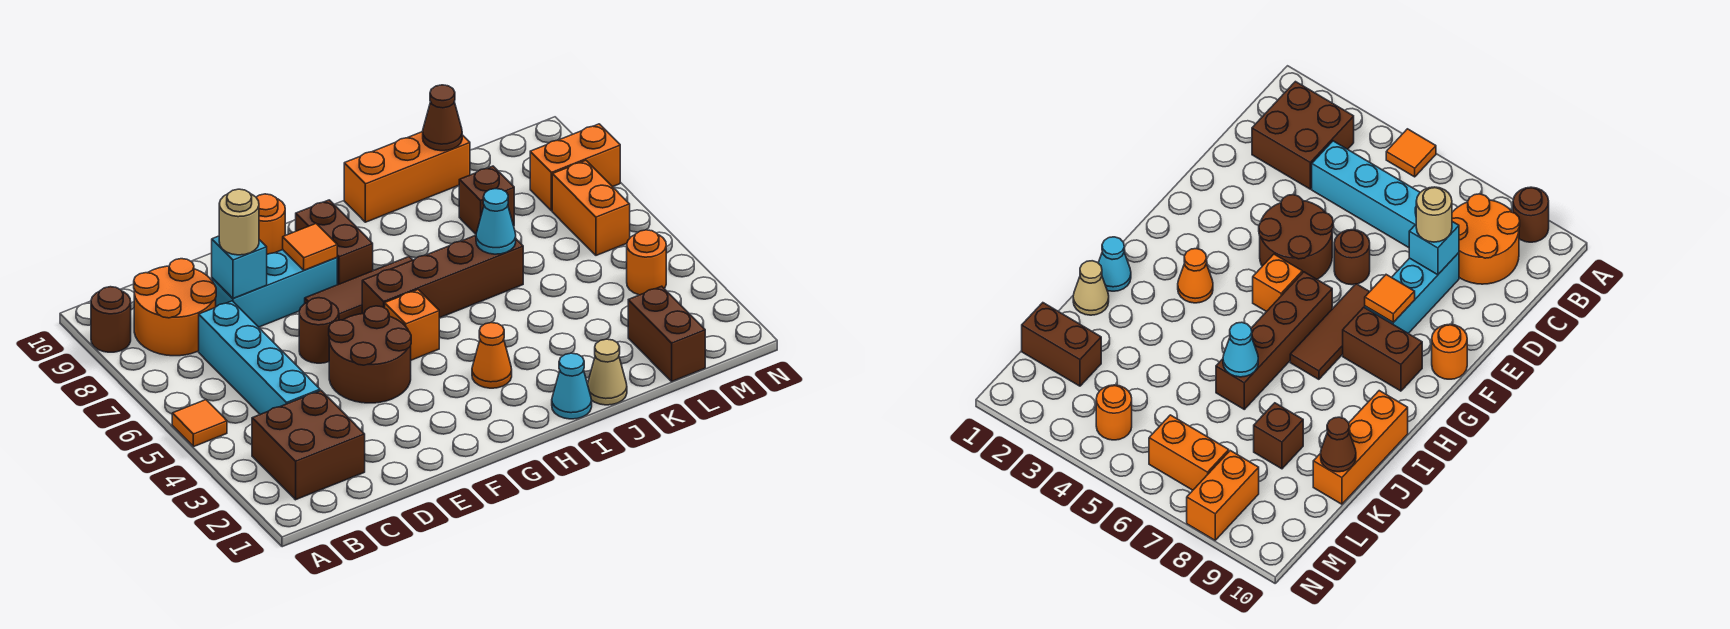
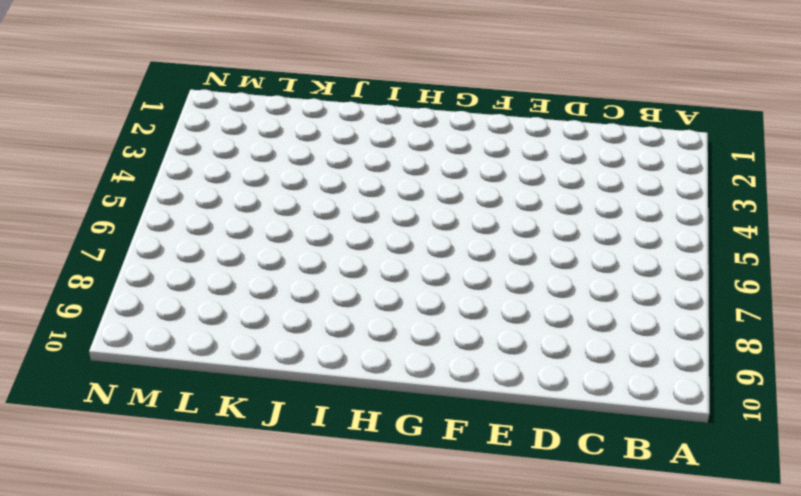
none -> orange 1x1 tile [172,400,227,447]
none -> brown 1x1 round brick [91,287,131,352]
none -> brown 2x2 brick [252,391,365,500]

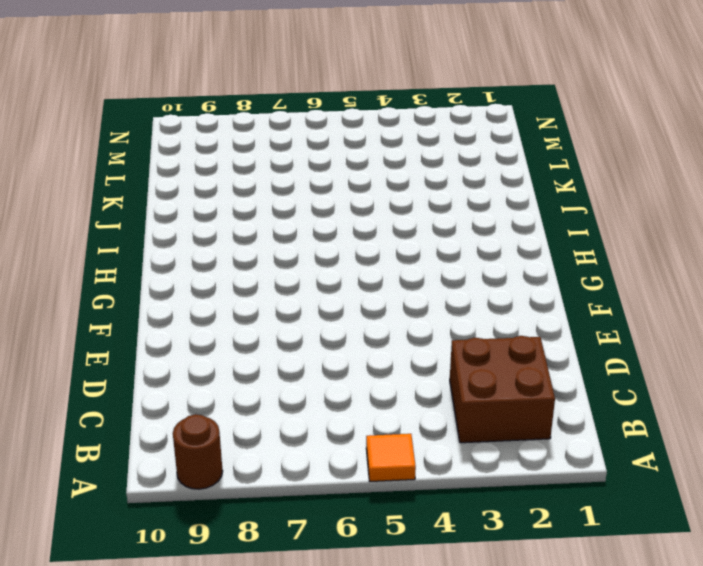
none -> orange 2x2 round brick [134,259,216,356]
none -> cyan 1x4 brick [199,301,320,414]
none -> cyan 1x3 brick [212,250,337,327]

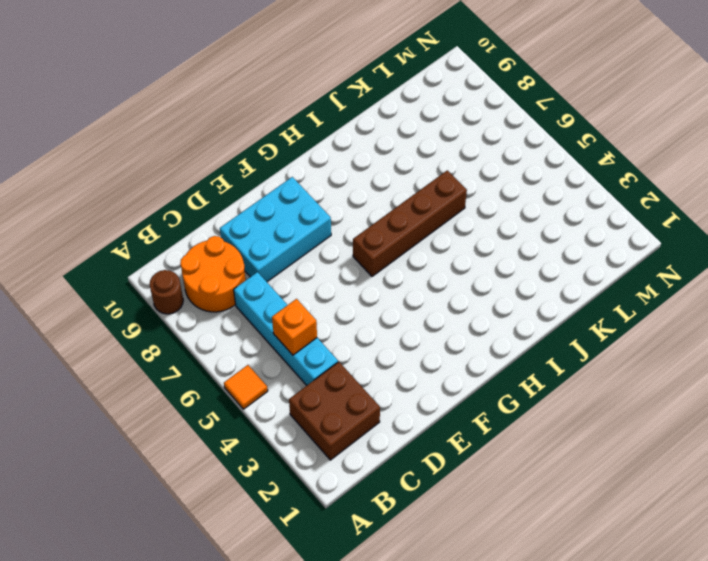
orange 1x1 brick [272,299,317,355] -> orange 1x1 brick moved to [385,290,439,360]
cyan 2x3 brick [220,177,331,282] -> cyan 1x3 brick [212,250,337,327]
none -> brown 2x2 round brick [329,306,411,403]
none -> brown 1x1 round brick [299,298,339,363]
none -> brown 1x3 tile [305,257,412,320]

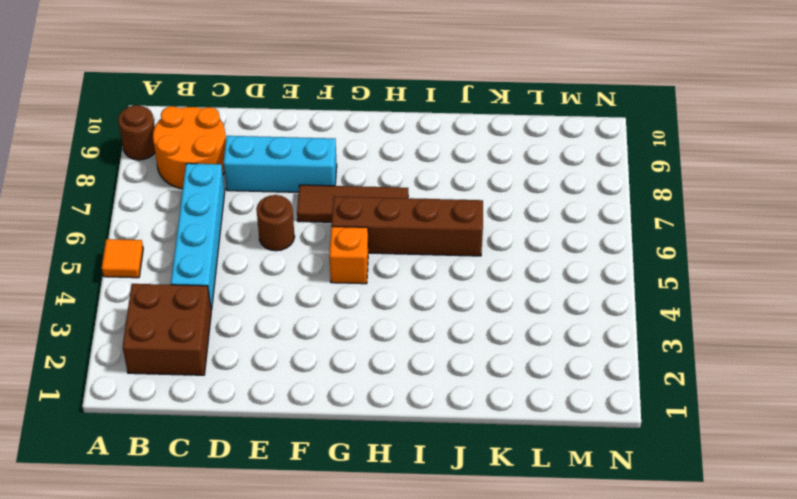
none -> brown 2x2 round brick [329,306,411,403]
none -> orange 1x1 round brick [256,194,285,254]
none -> brown 1x2 brick [296,200,373,285]

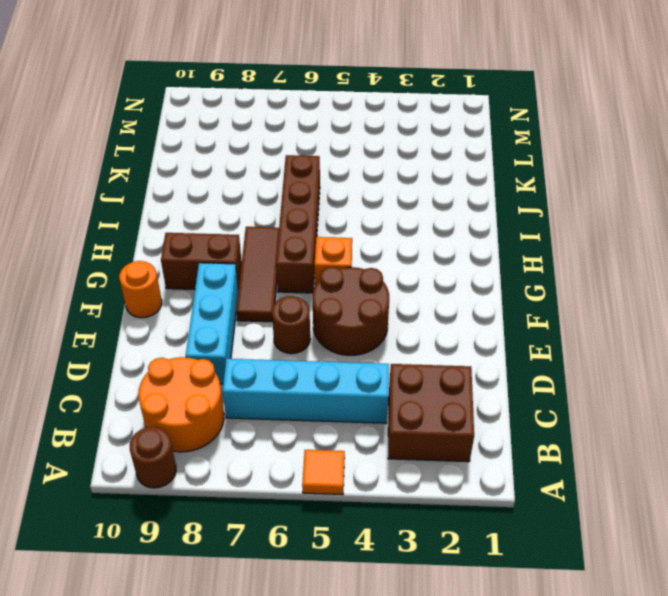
none -> orange 1x1 cone [472,323,512,388]
none -> cyan 1x1 cone [552,353,592,419]
none -> orange 1x3 brick [344,132,470,222]

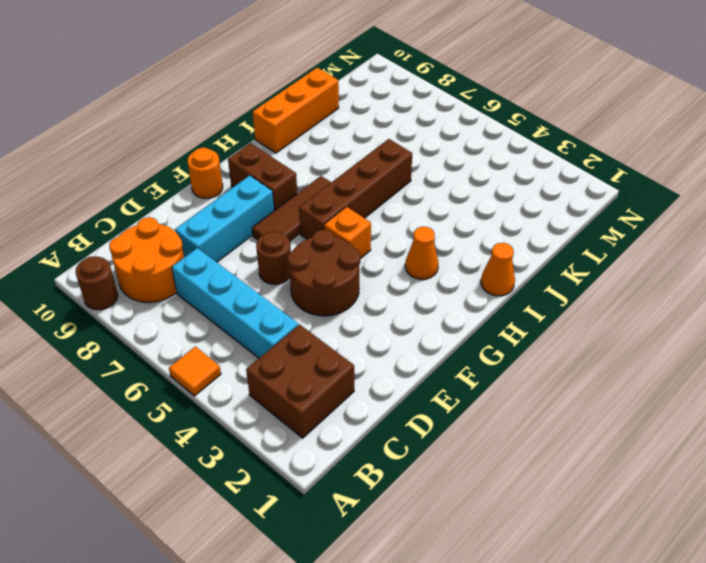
orange 1x1 cone [481,243,515,296] -> cyan 1x1 cone [552,353,592,419]
none -> tan 1x1 cone [588,339,627,405]
none -> brown 1x1 brick [459,166,514,234]
none -> brown 1x2 brick [628,286,705,381]

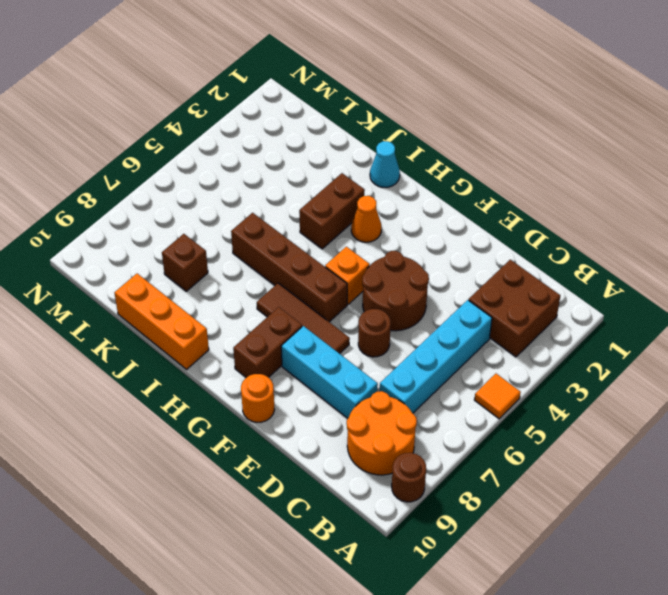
brown 1x2 brick [299,173,365,249] -> brown 1x2 brick moved to [628,286,705,381]
none -> tan 1x1 cone [588,339,627,405]
none -> orange 1x1 round brick [627,230,666,295]
none -> orange 1x2 brick [552,161,630,255]

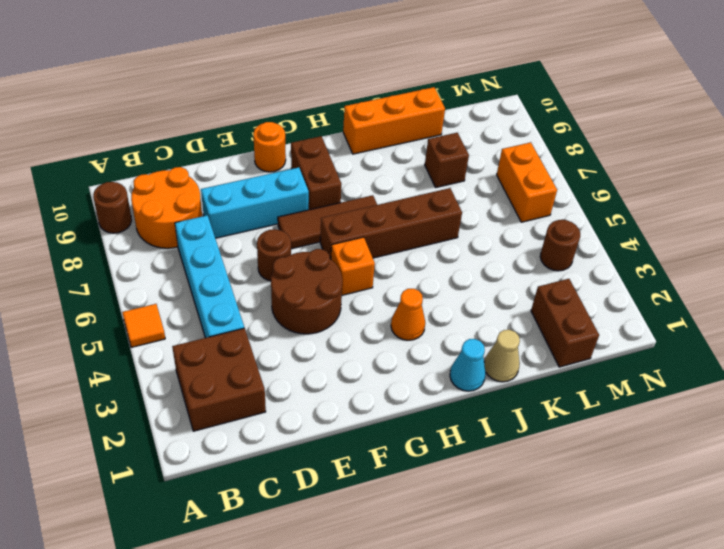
brown 1x1 round brick [540,220,580,271] -> orange 1x1 round brick [627,230,666,295]
none -> orange 1x2 brick [530,124,620,211]
none -> cyan 1x1 brick [212,236,267,299]
none -> orange 1x1 tile [283,224,337,270]

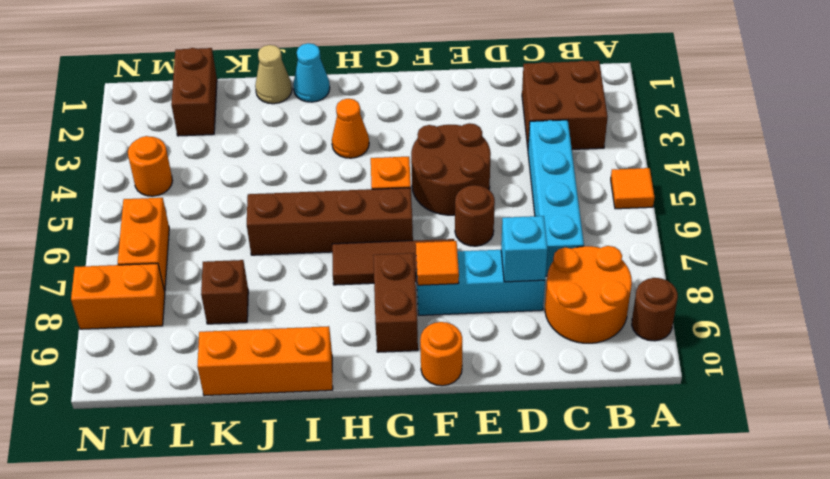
none -> cyan 1x1 cone [476,189,516,254]
none -> brown 1x1 cone [423,85,462,151]
none -> tan 1x1 round brick [219,189,259,255]

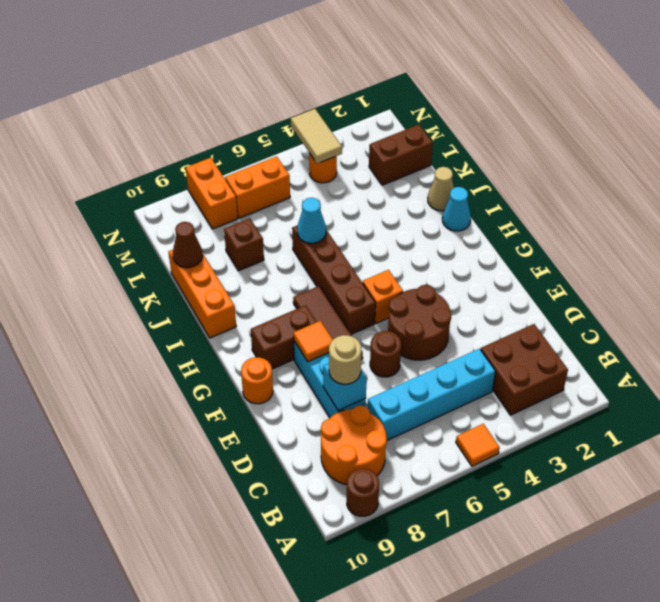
tan 1x2 tile [291,109,342,164] -> none
none -> orange 1x1 cone [472,323,512,388]

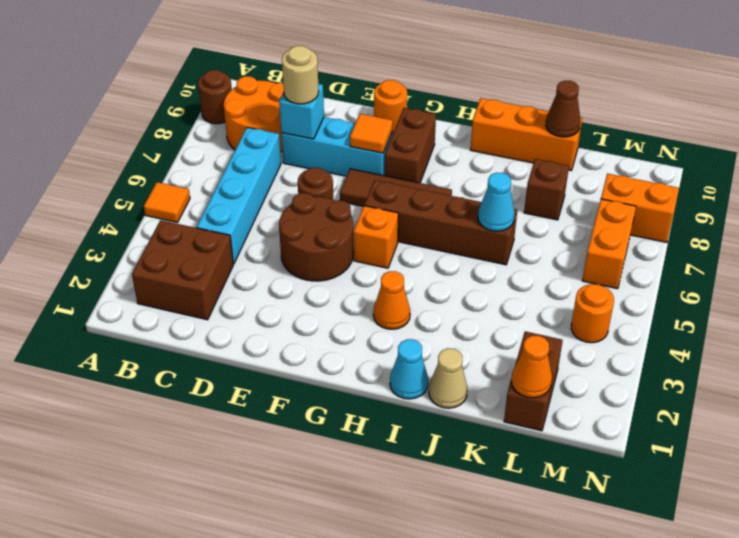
orange 1x1 cone [511,336,552,398] -> none

